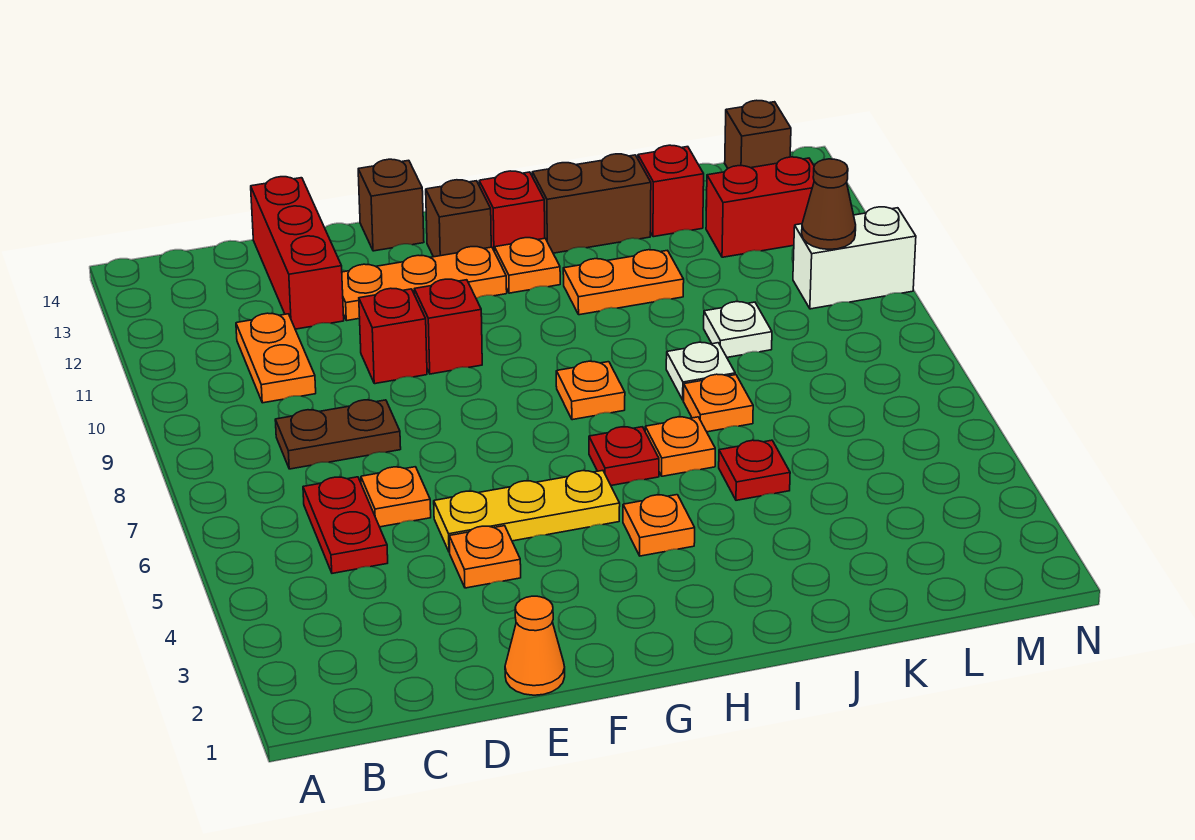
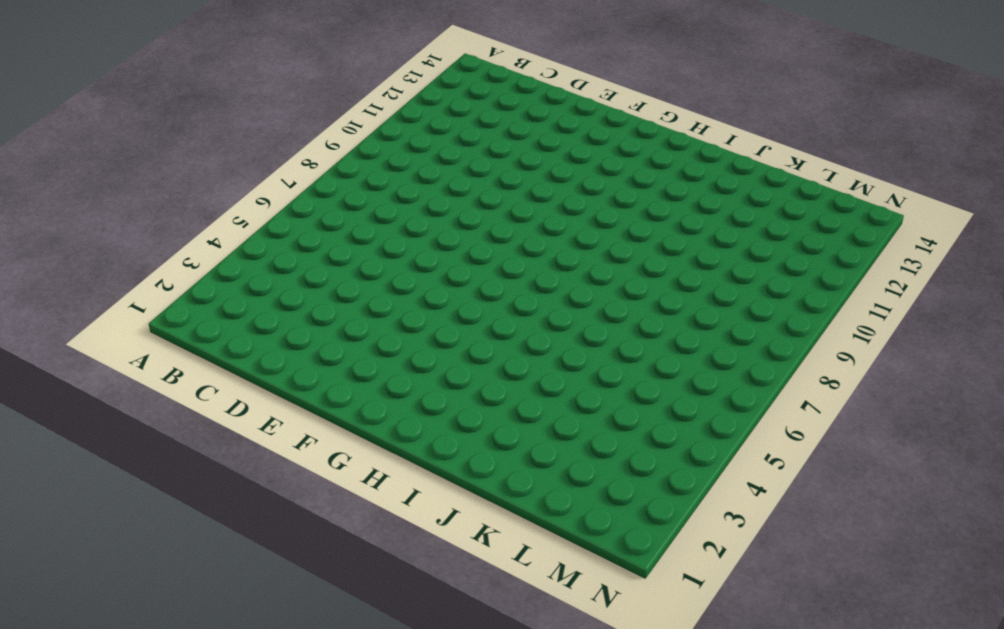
none -> red 1x2 plate [303,477,388,573]
none -> brown 1x2 plate [275,400,401,469]
none -> orange 1x2 plate [236,313,316,403]
none -> orange 1x1 plate [361,467,431,527]

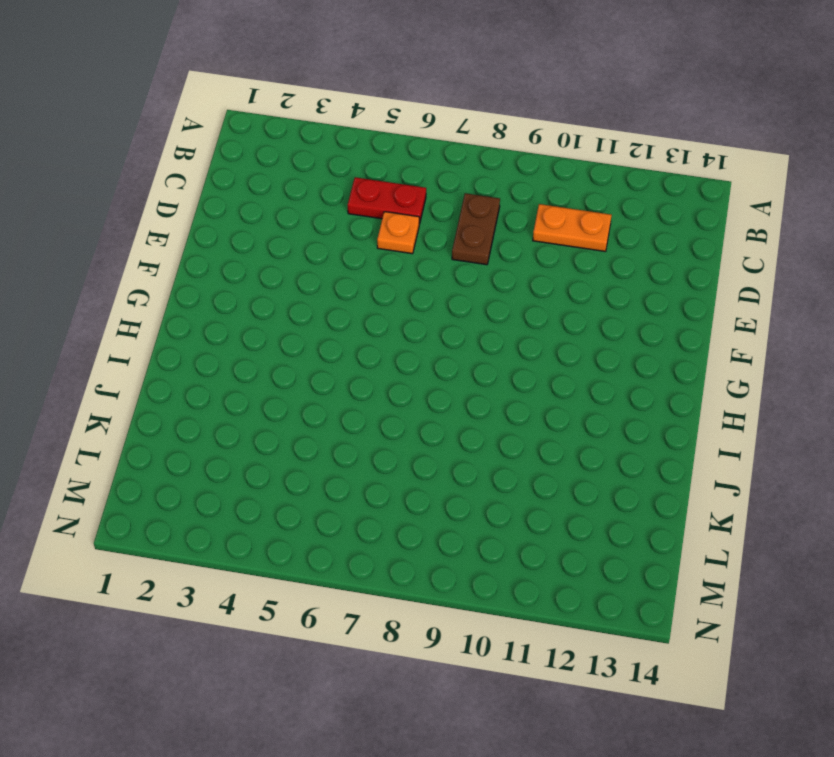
none -> red 1x3 brick [251,177,344,329]
none -> orange 1x1 cone [505,596,565,695]
none -> orange 1x1 plate [449,526,521,588]
none -> yellow 1x3 plate [434,470,620,552]

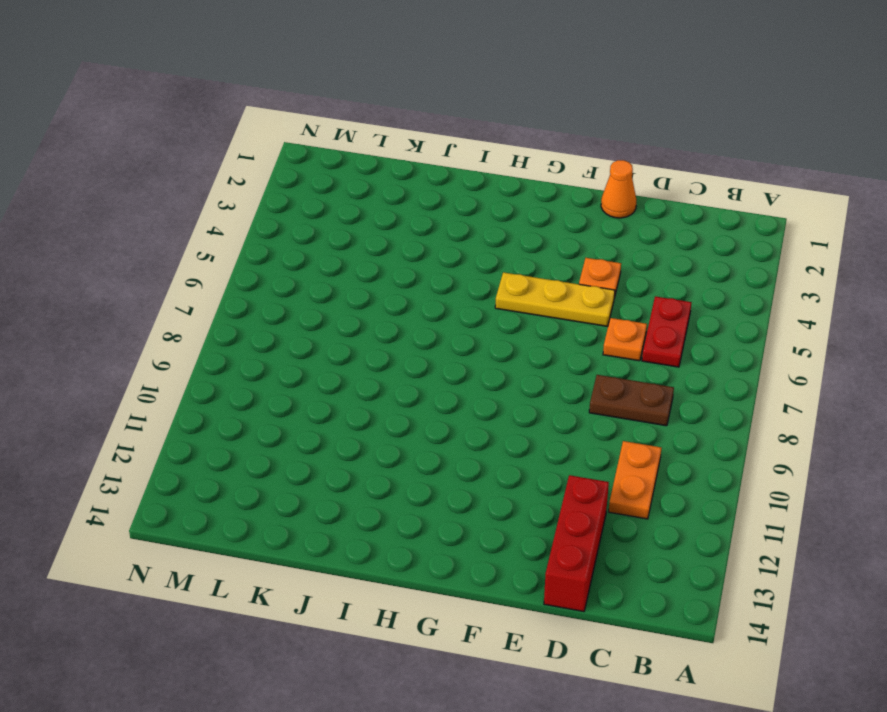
none -> red 1x1 brick [359,288,427,384]
none -> orange 1x3 plate [342,247,507,321]
none -> red 1x1 brick [414,279,482,374]
none -> brown 1x1 brick [358,159,424,251]

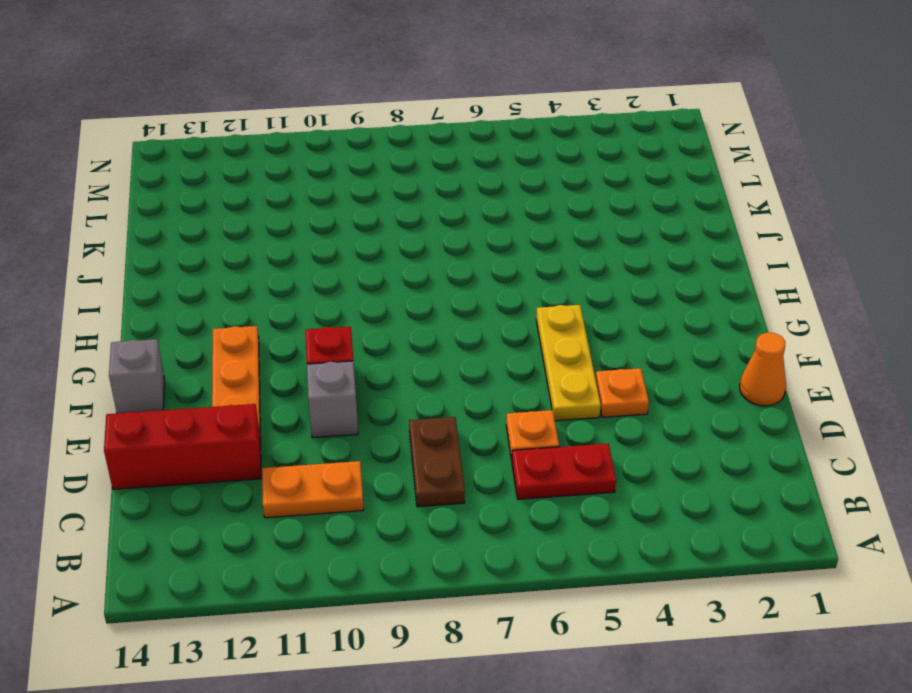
grey 1x1 brick [307,361,358,438] -> red 1x1 brick [359,288,427,384]
grey 1x1 brick [109,339,165,413] -> brown 1x1 brick [358,159,424,251]
none -> brown 1x1 brick [426,180,491,257]
none -> orange 1x1 plate [623,495,695,556]
none -> red 1x1 plate [589,427,659,485]
none -> orange 1x1 plate [556,361,625,420]

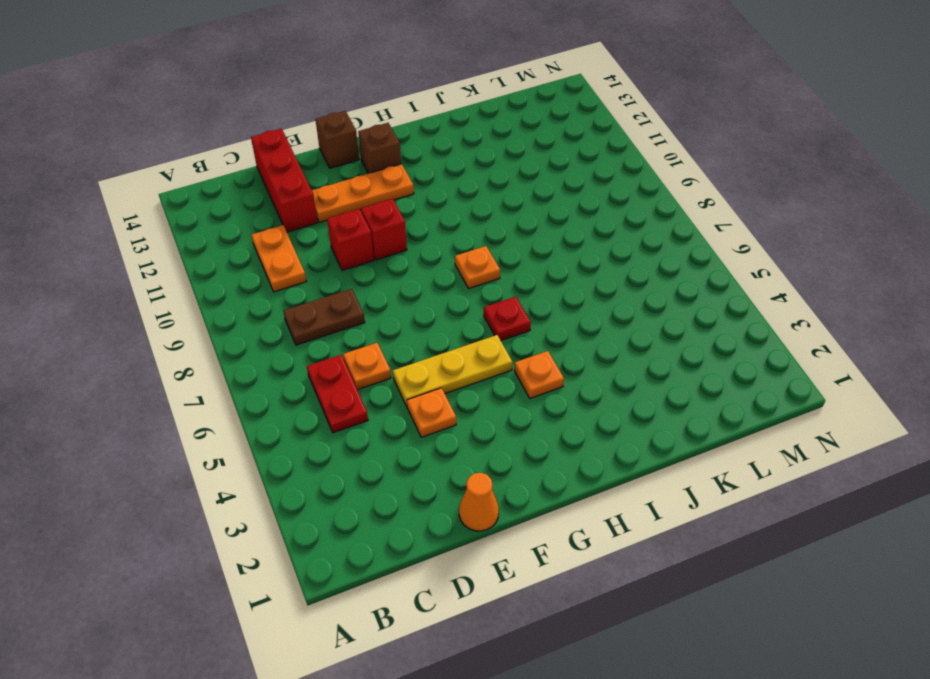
none -> orange 1x1 plate [495,238,560,293]
none -> red 1x1 brick [479,171,545,252]
none -> orange 1x1 plate [645,417,715,476]
none -> orange 1x2 plate [563,250,684,315]

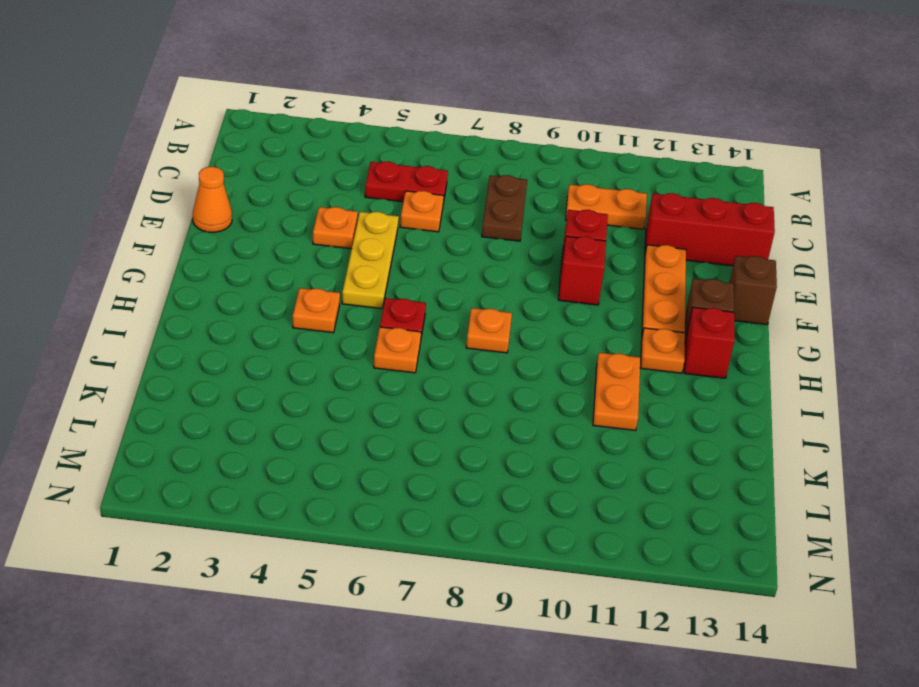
none -> brown 1x2 brick [532,154,651,253]
none -> red 1x1 plate [719,440,790,500]
none -> orange 1x1 plate [683,374,753,432]
none -> white 1x1 plate [666,342,735,400]

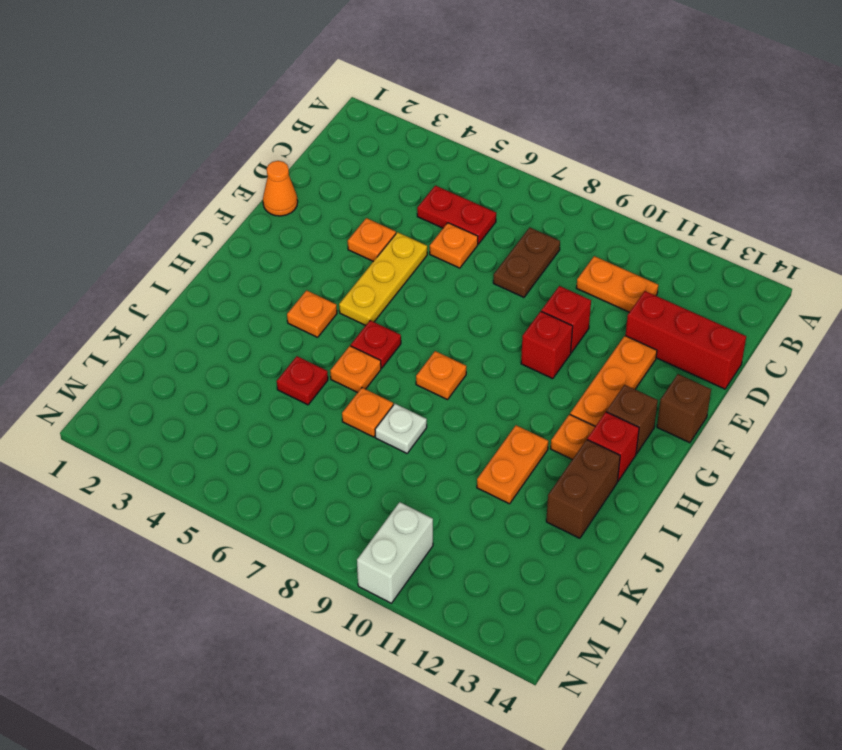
none -> white 1x1 plate [704,302,772,357]
none -> red 1x1 brick [638,145,704,237]
none -> red 1x2 brick [706,157,814,257]
none -> brown 1x1 brick [725,100,791,168]

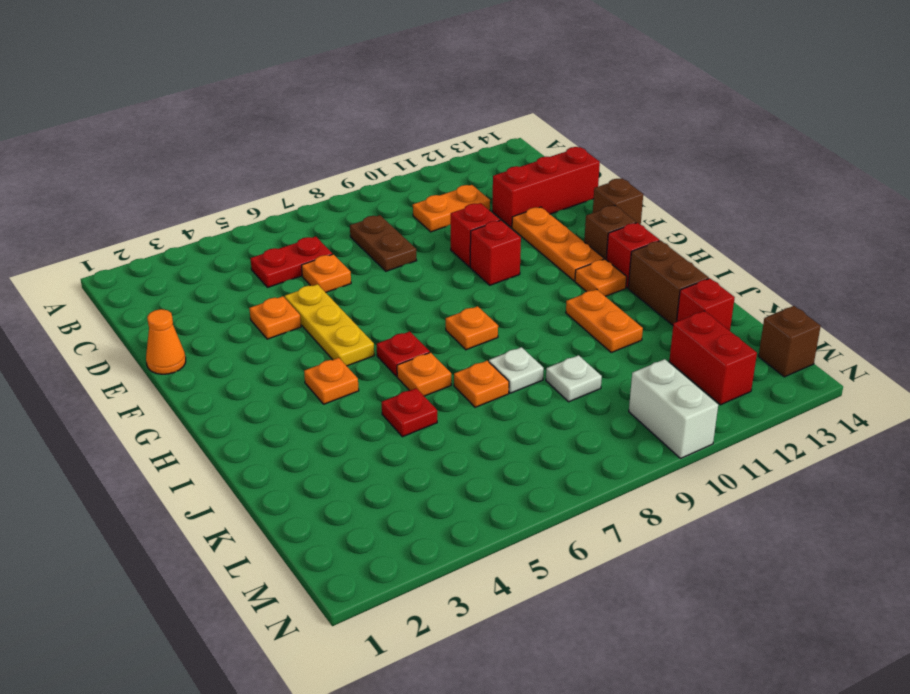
none -> brown 1x1 cone [802,159,856,249]

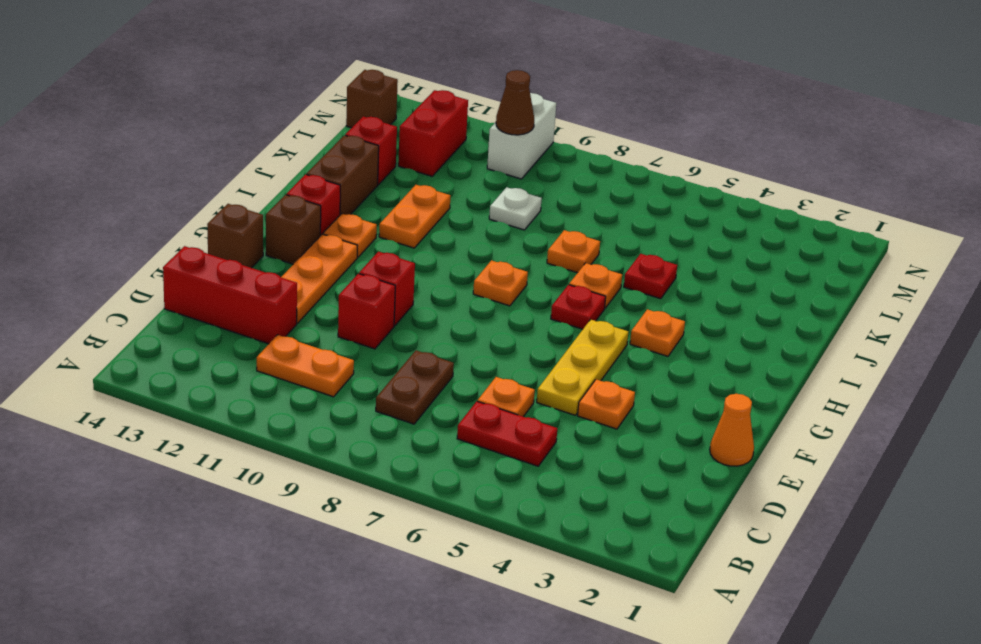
none -> white 1x1 plate [666,342,735,400]

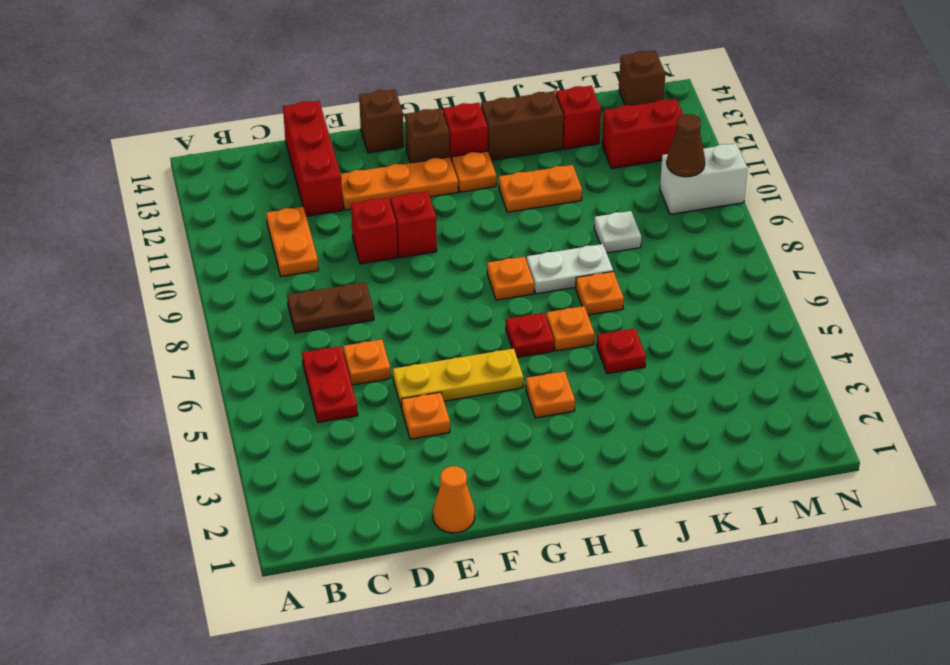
white 1x2 plate [527,244,613,294] -> white 1x1 plate [666,342,735,400]

